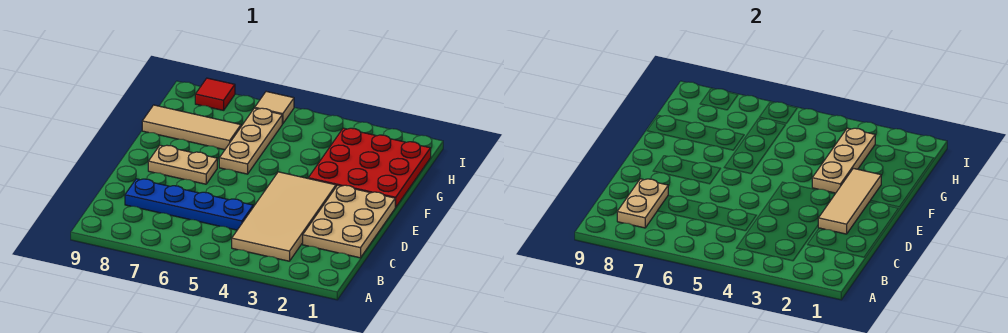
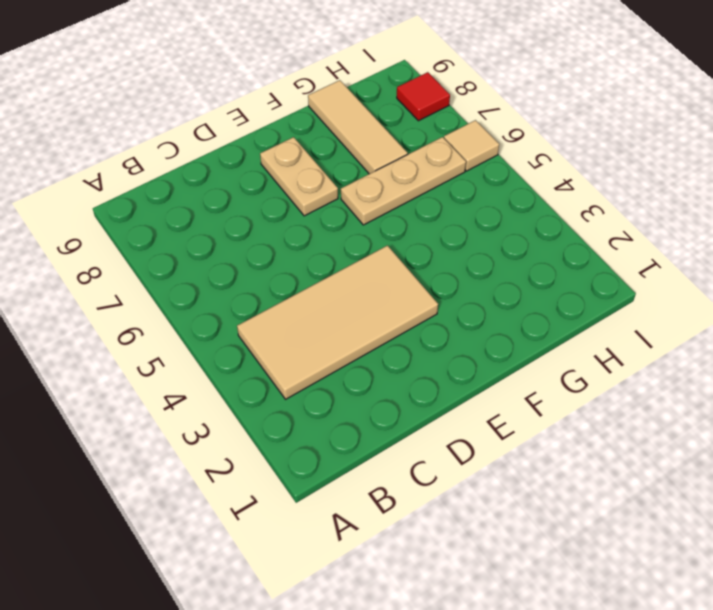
none -> tan 2x3 plate [303,185,395,258]
none -> blue 1x4 plate [125,179,253,230]
none -> red 3x3 plate [308,128,431,207]

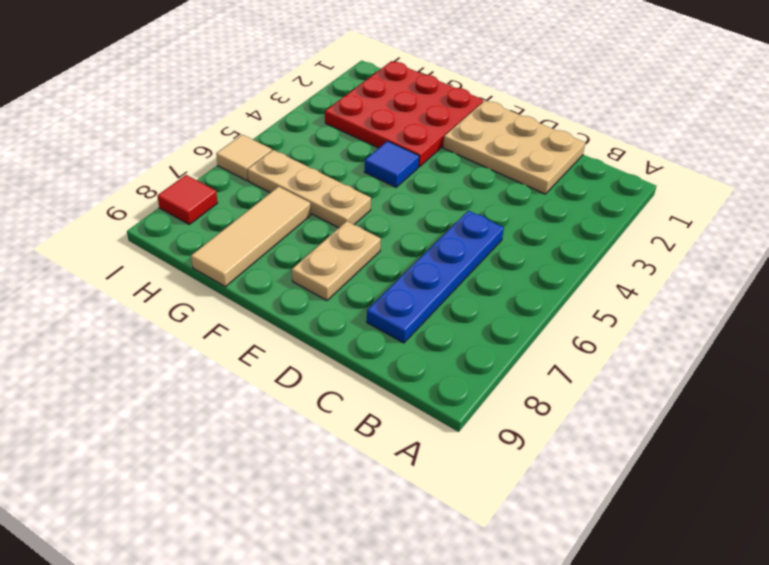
blue 1x1 tile [365,141,419,187] -> none
none -> tan 2x4 tile [232,172,336,261]
none -> tan 1x2 plate [617,179,668,228]
none -> tan 1x3 tile [818,168,881,234]

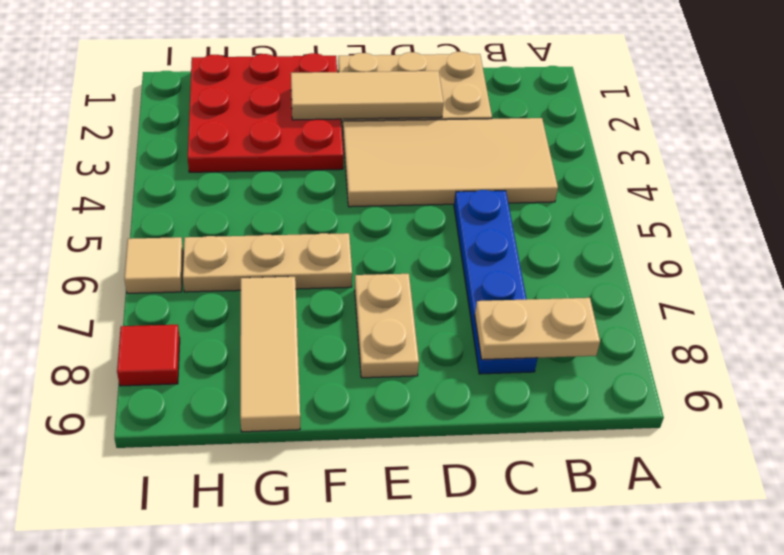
none -> tan 1x3 plate [812,128,875,193]

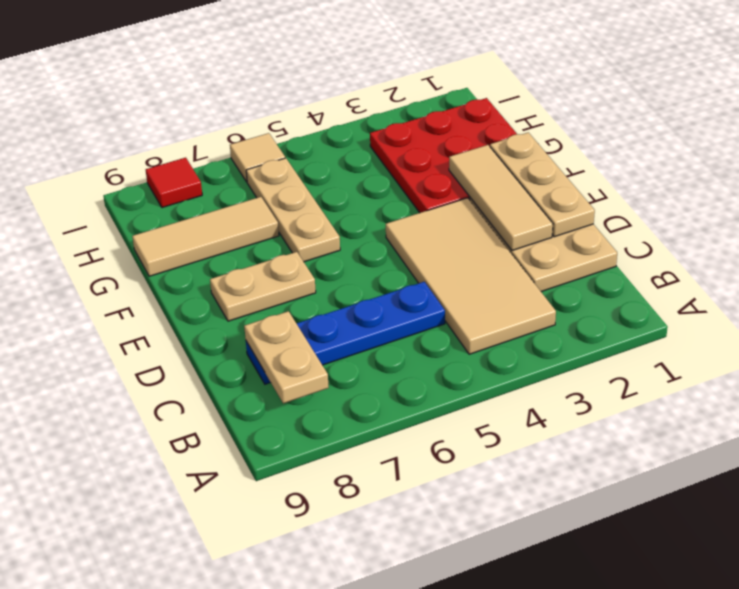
tan 1x3 plate [490,132,595,237] -> tan 1x3 plate moved to [812,128,875,193]

